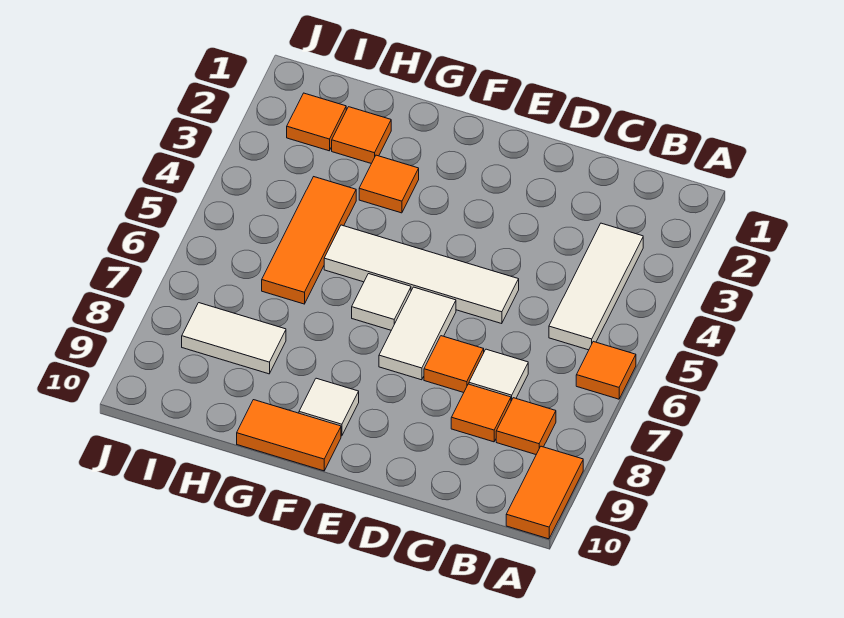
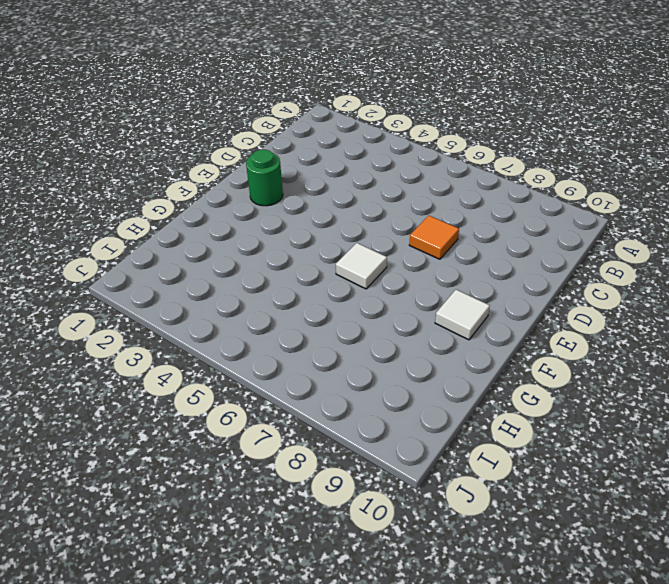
green 1x1 round brick [246,149,283,206] -> none
none -> orange 1x1 tile [576,342,636,399]
none -> orange 1x2 tile [506,446,583,539]
none -> white 1x3 tile [549,223,643,350]

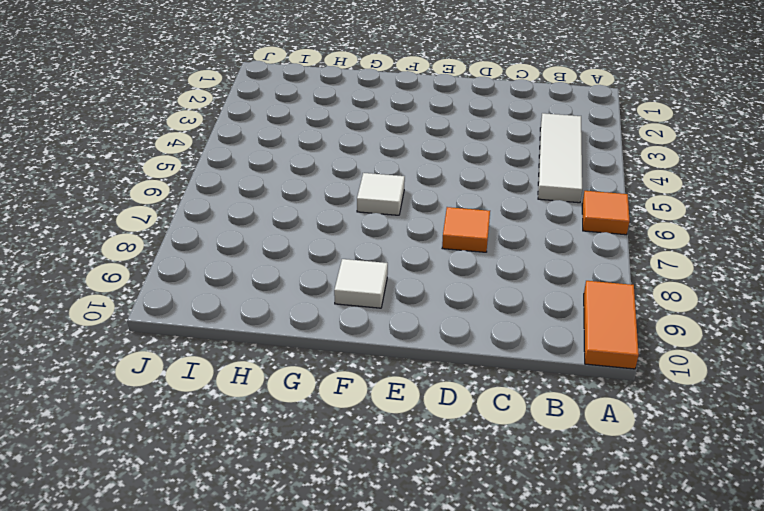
none -> orange 1x1 tile [496,398,556,454]
none -> white 1x1 tile [469,349,528,401]
none -> orange 1x1 tile [451,384,511,442]

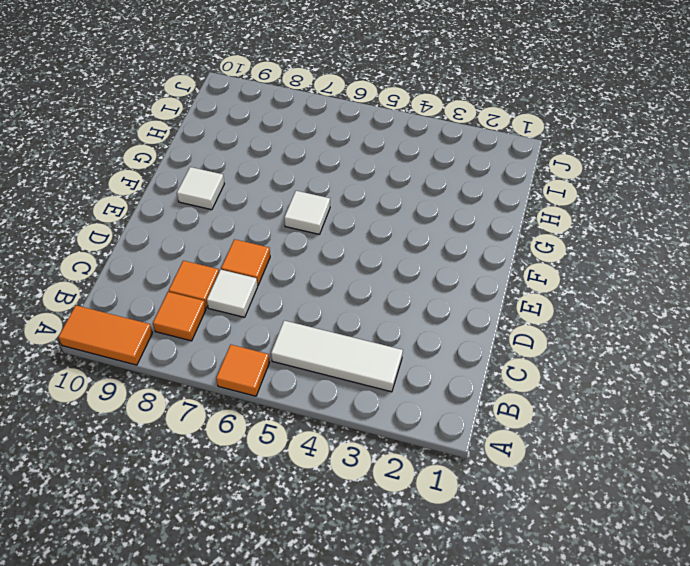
none -> white 1x4 tile [324,225,519,324]
none -> white 1x2 tile [379,287,456,380]
none -> orange 1x2 tile [237,400,341,471]

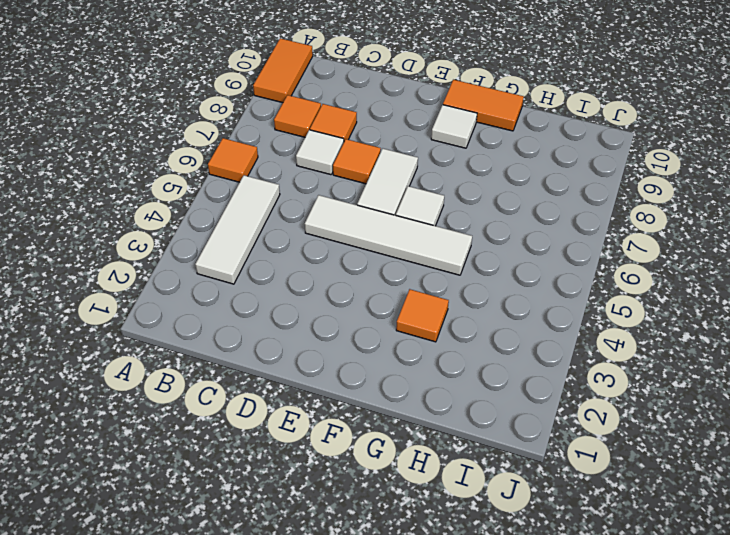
none -> orange 1x1 tile [332,107,391,164]
none -> orange 1x3 tile [262,177,356,304]
none -> white 1x2 tile [182,303,286,374]

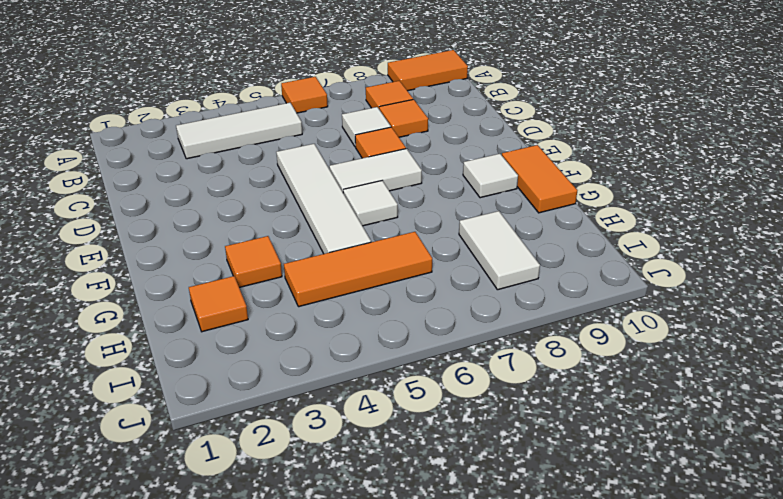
none -> orange 1x1 tile [287,93,346,151]

